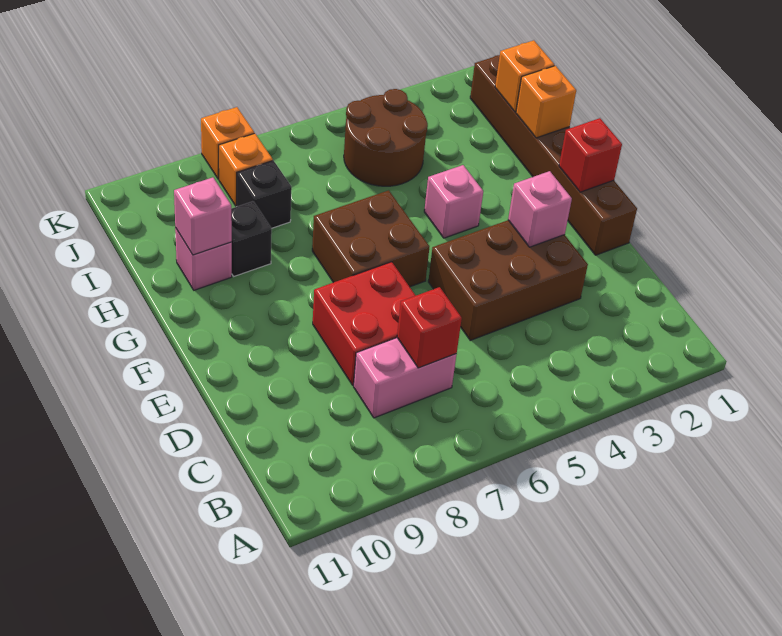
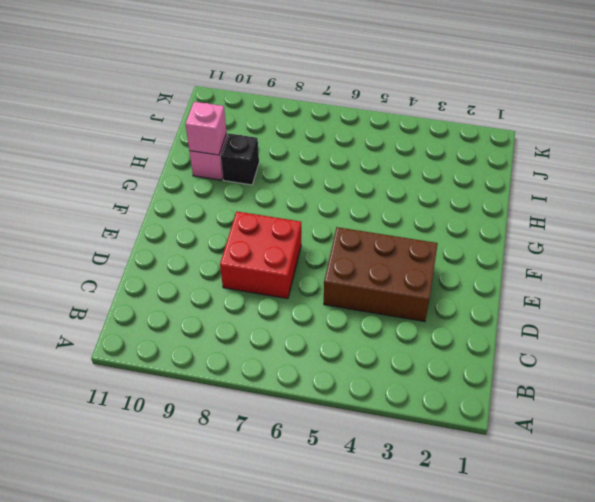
none -> pink 1x2 brick [354,338,457,418]
none -> brown 1x6 brick [470,55,637,255]
none -> brown 2x2 brick [312,190,429,287]

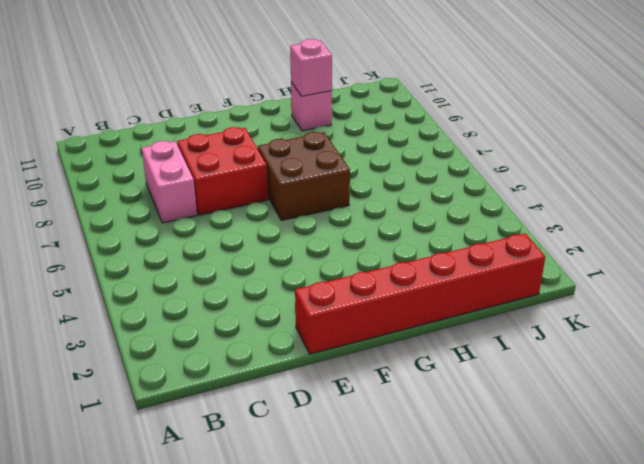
red 1x6 brick [295,234,545,354] -> brown 1x6 brick [470,55,637,255]
none -> brown 2x3 brick [428,220,588,340]
none -> pink 1x1 brick [424,165,483,238]
none -> black 1x1 brick [231,201,272,276]

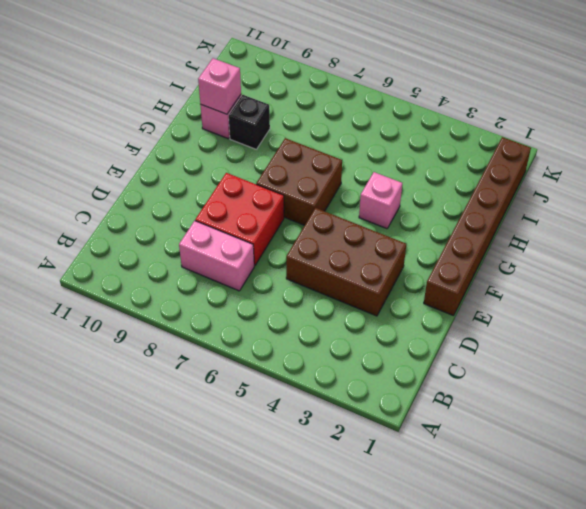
none -> brown 2x2 round brick [344,89,428,186]
none -> black 1x1 brick [237,160,292,228]
none -> orange 1x1 brick [219,133,273,206]

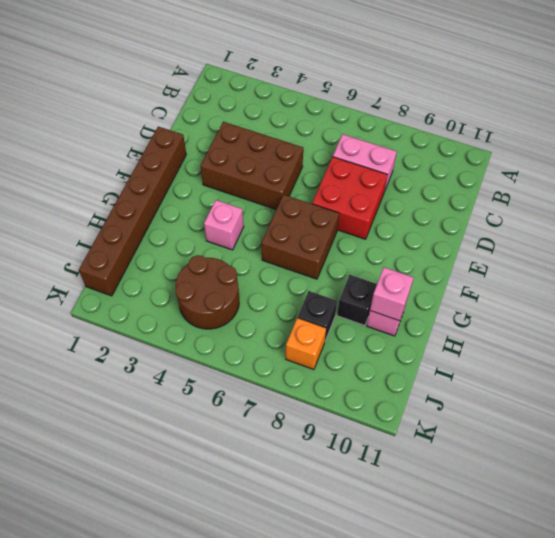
none -> orange 1x1 brick [201,107,254,179]
none -> red 1x1 brick [397,287,462,368]
none -> pink 1x1 brick [508,171,572,247]

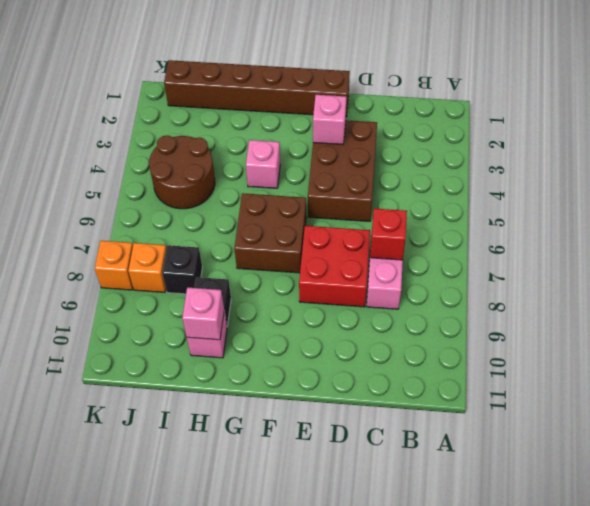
none -> red 1x1 brick [559,118,622,192]
none -> orange 1x1 brick [516,66,576,138]
none -> orange 1x1 brick [495,40,554,112]

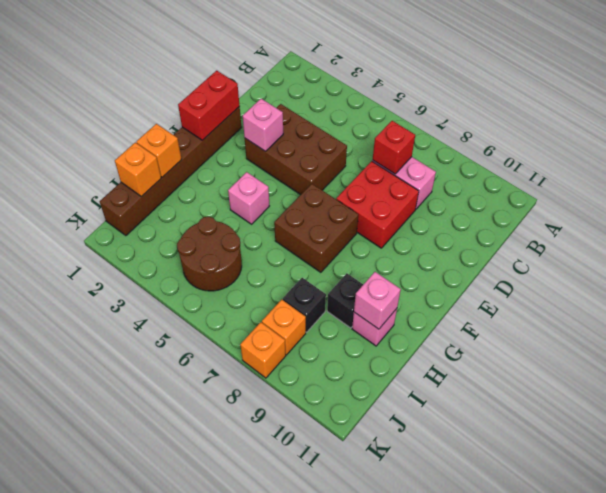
red 1x2 brick [178,71,240,140] -> red 1x1 brick [559,118,622,192]

